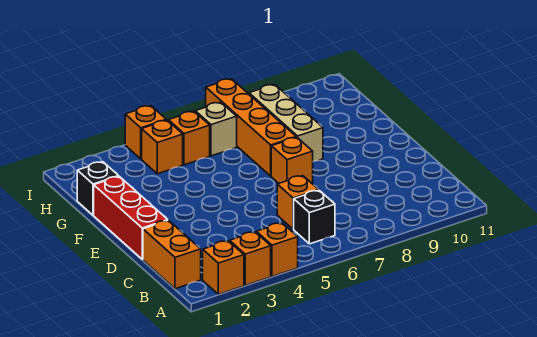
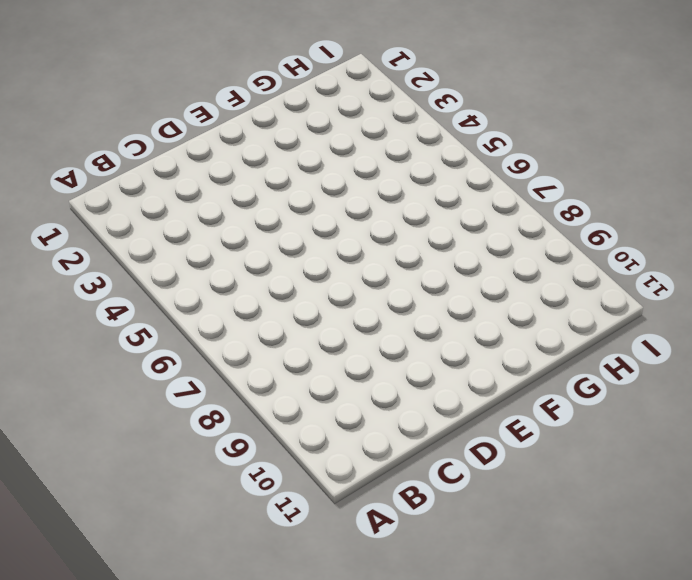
none -> orange 1x1 brick [203,241,244,294]
none -> orange 1x1 brick [230,232,271,285]
none -> orange 1x1 brick [256,223,298,276]

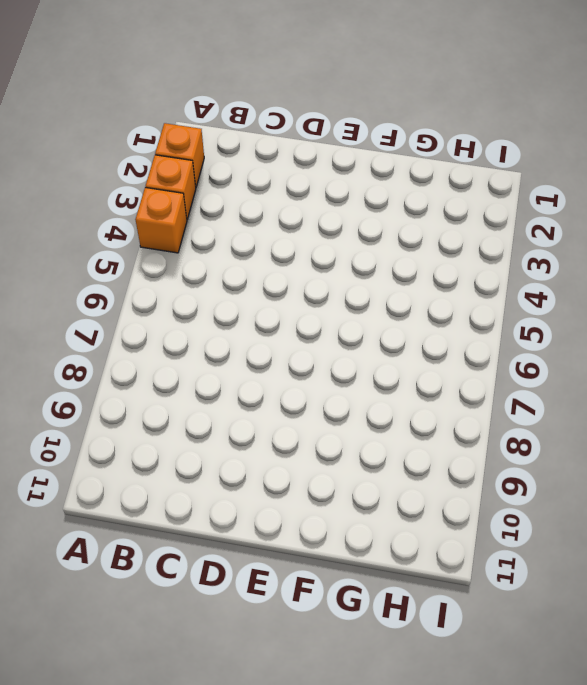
none -> orange 1x2 brick [143,220,201,289]
none -> black 1x1 brick [294,190,335,244]
none -> orange 1x1 brick [277,176,318,229]

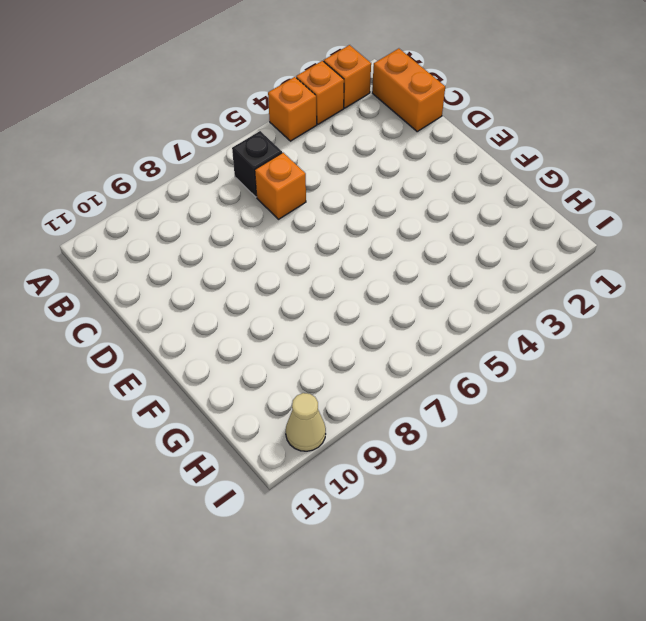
tan 1x1 cone [286,393,326,451] -> none
none -> red 1x3 brick [94,176,168,259]
none -> orange 1x1 brick [271,137,313,183]
none -> orange 1x4 brick [206,79,296,176]

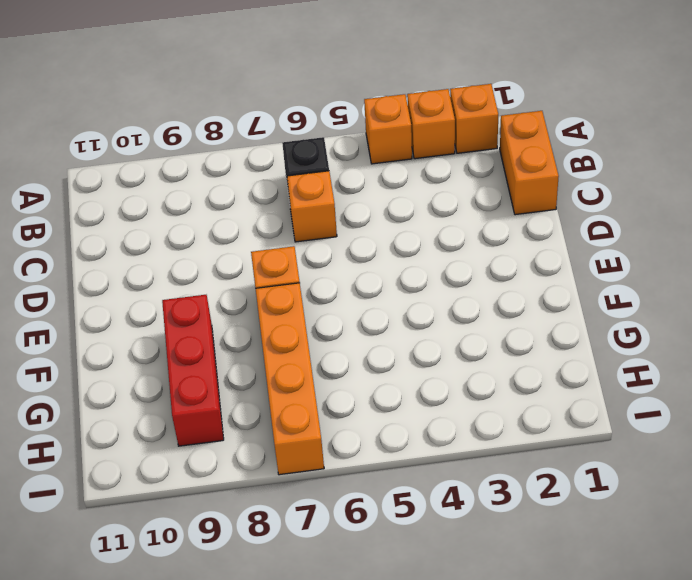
red 1x3 brick [162,295,224,446] -> red 1x3 brick moved to [94,176,168,259]
none -> tan 1x3 brick [249,84,323,161]
none -> black 1x1 brick [77,162,119,215]
none -> orange 1x1 brick [142,120,183,174]

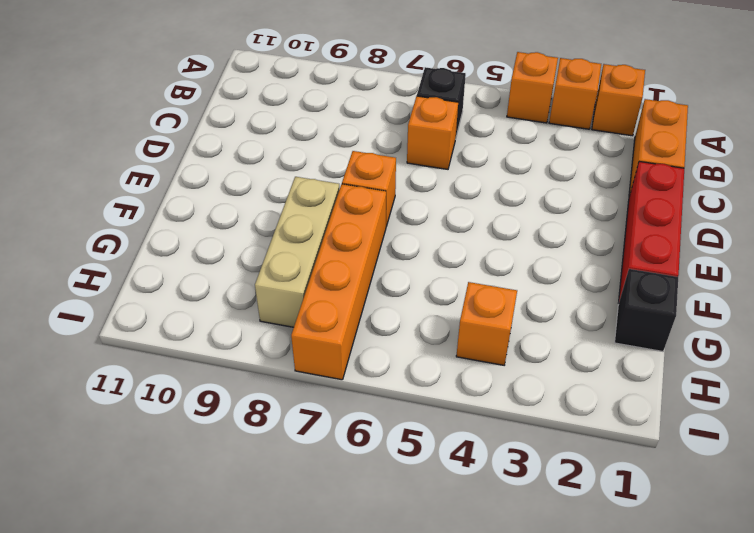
none -> orange 1x1 brick [168,111,210,165]
none -> tan 1x1 brick [195,102,237,156]
none -> orange 1x1 brick [125,106,166,159]

